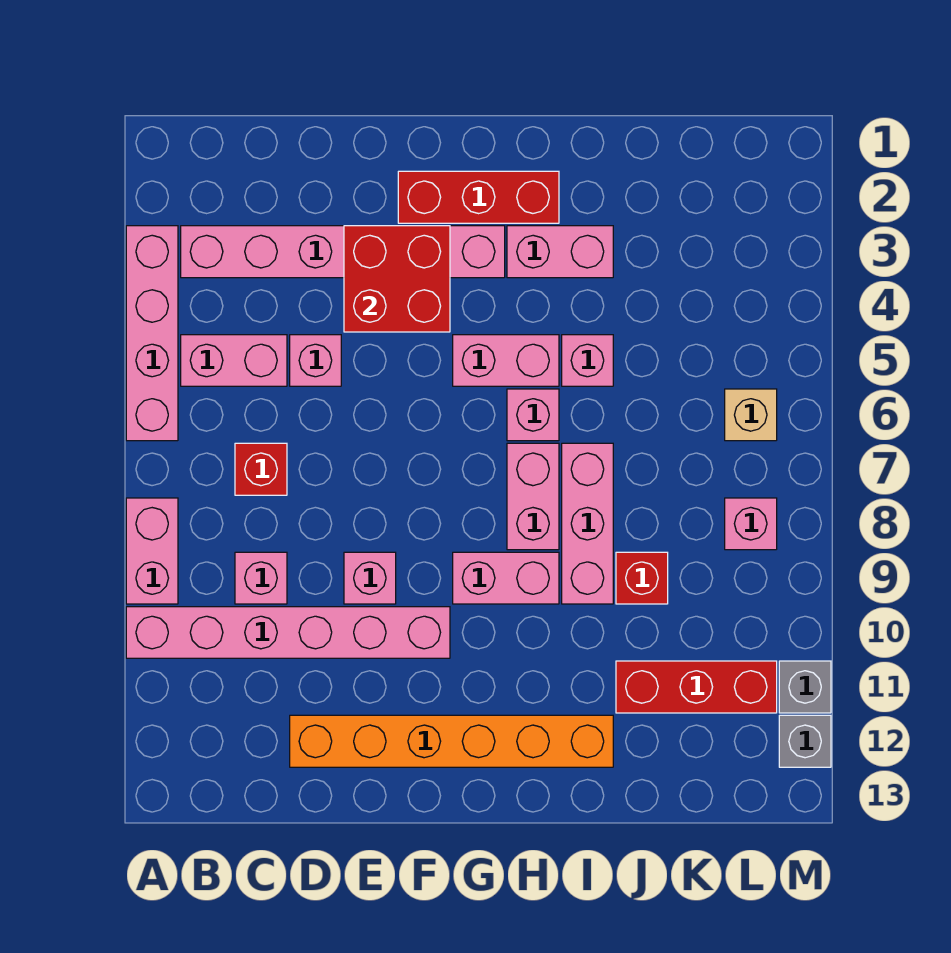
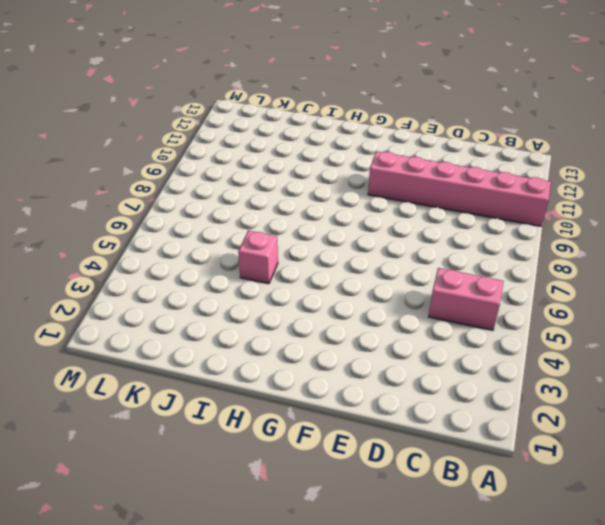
none -> pink 1x4 brick [126,226,178,441]
none -> pink 1x2 brick [126,498,178,604]
none -> pink 1x6 brick [181,226,505,278]

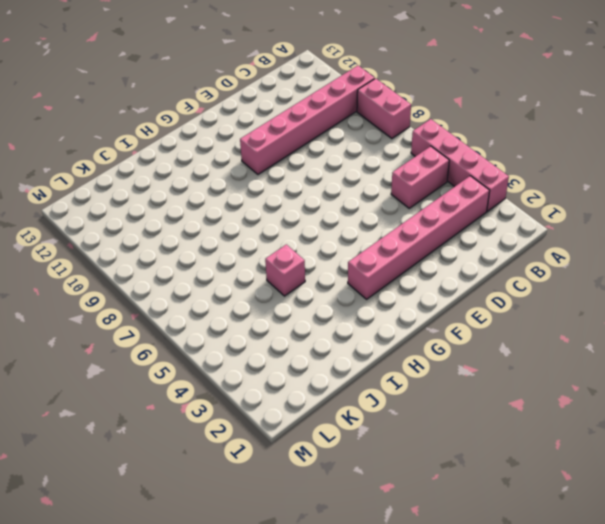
none -> red 1x1 brick [235,443,287,495]
none -> pink 1x1 brick [235,552,287,604]
none -> pink 1x1 brick [290,335,341,386]

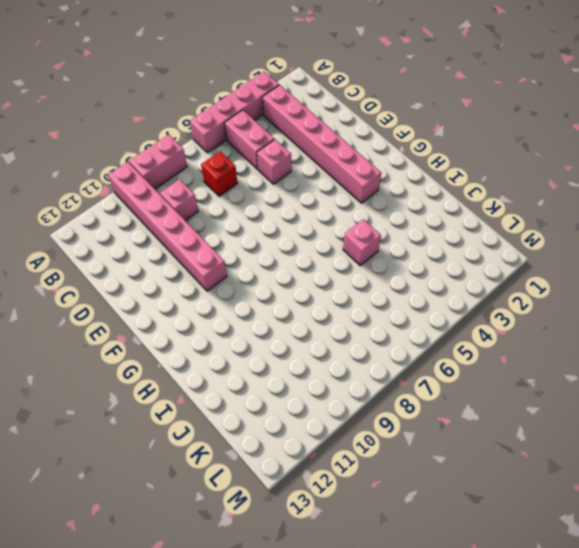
none -> orange 1x6 brick [290,715,613,767]
none -> pink 1x1 brick [344,552,396,604]
none -> red 1x3 brick [398,171,559,223]

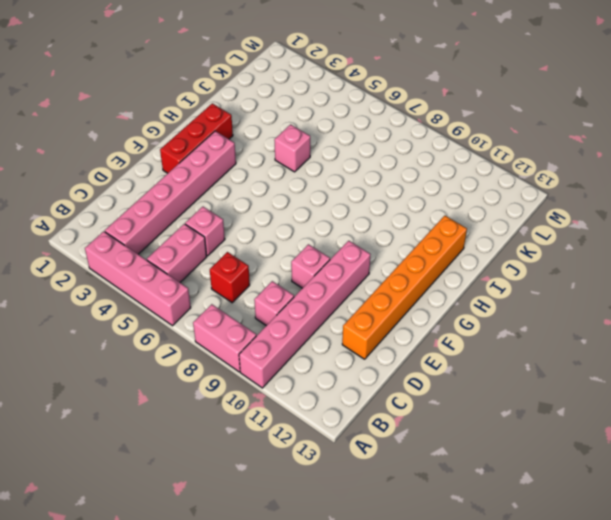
none -> pink 1x2 brick [453,335,559,386]
none -> pink 1x2 brick [453,552,559,604]
none -> pink 1x2 brick [507,226,613,278]

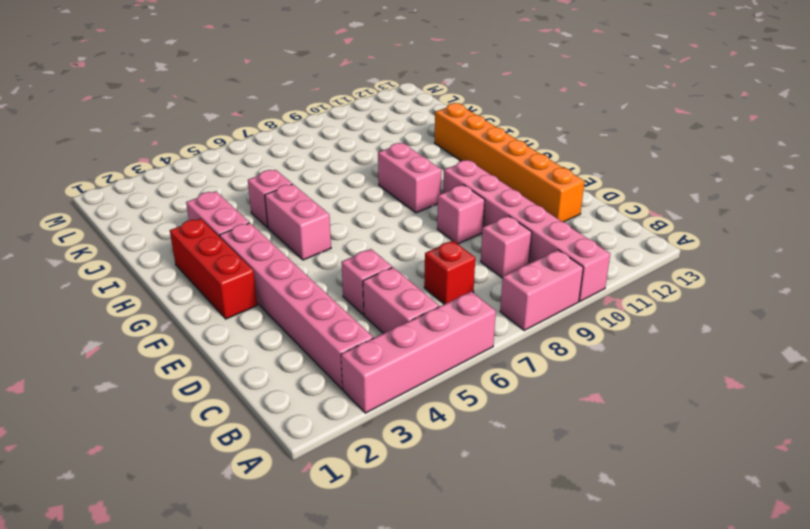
none -> pink 1x1 brick [507,389,559,441]
none -> pink 1x2 brick [507,443,559,550]
none -> pink 1x3 brick [562,443,613,604]

